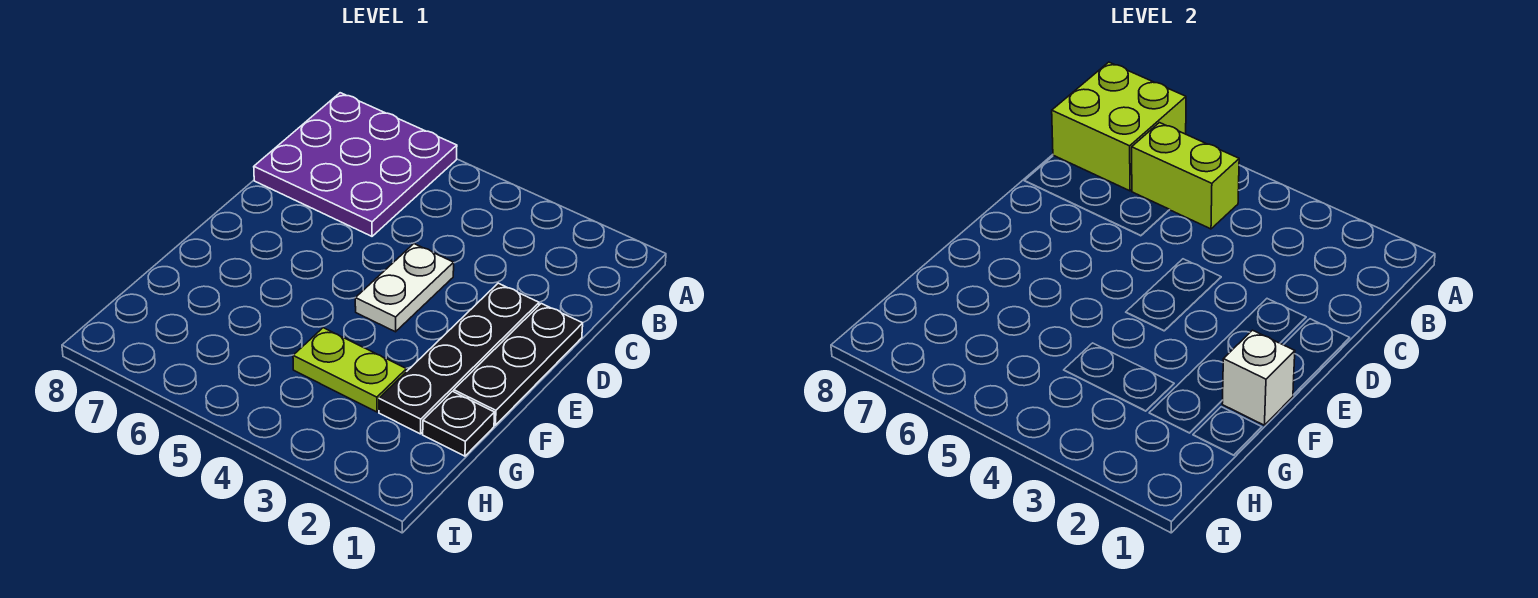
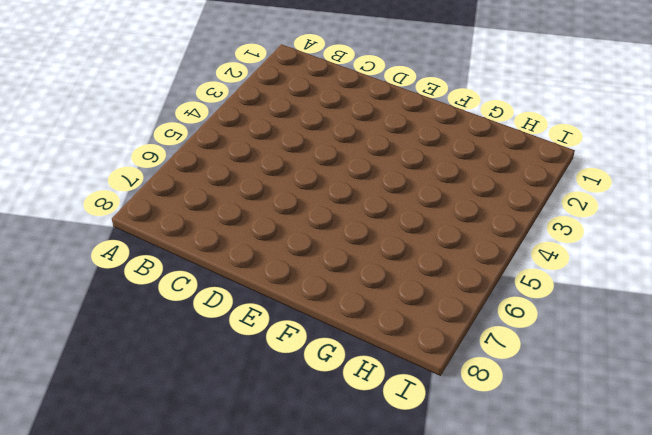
none -> purple 3x3 plate [254,93,457,236]
none -> black 1x3 plate [454,304,583,425]

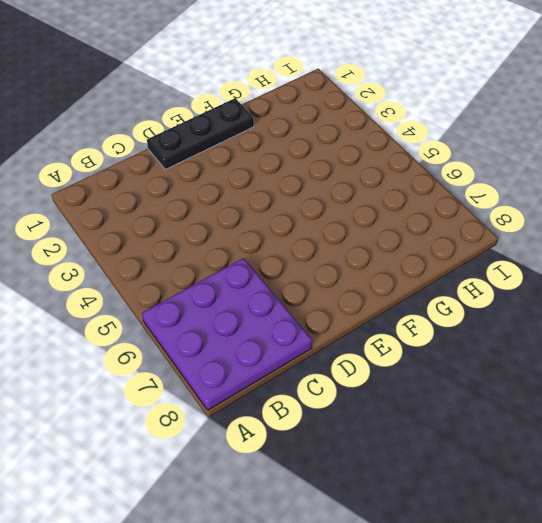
none -> black 1x4 plate [379,283,539,434]
none -> white 1x2 plate [355,244,454,332]

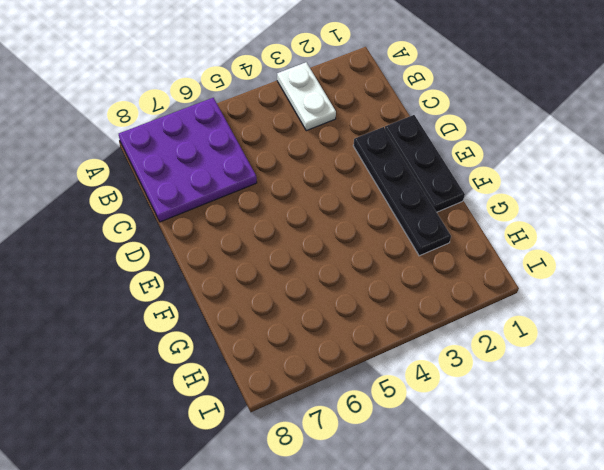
white 1x2 plate [277,62,336,131] -> white 1x2 plate moved to [355,244,454,332]
none -> black 1x1 plate [423,391,495,456]
none -> lime 1x2 plate [293,328,407,412]

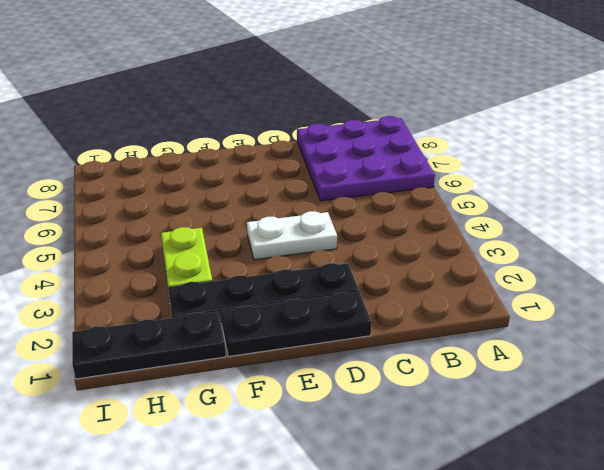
black 1x3 plate [72,312,226,379] -> black 1x1 plate [423,391,495,456]
none -> lime 2x2 brick [1052,62,1186,191]
none -> lime 1x2 brick [1132,123,1239,229]

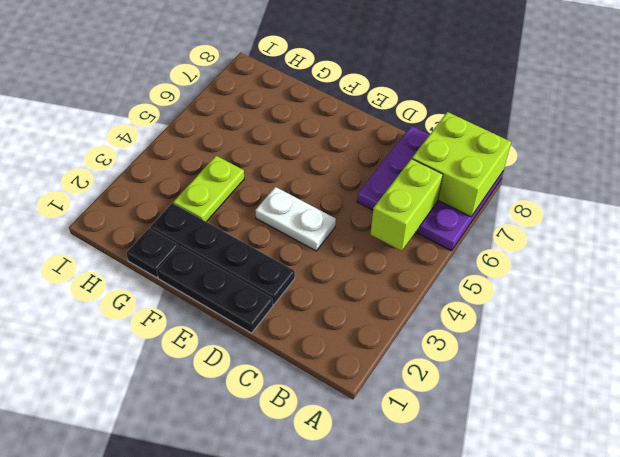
none -> white 1x1 brick [1222,330,1295,425]

